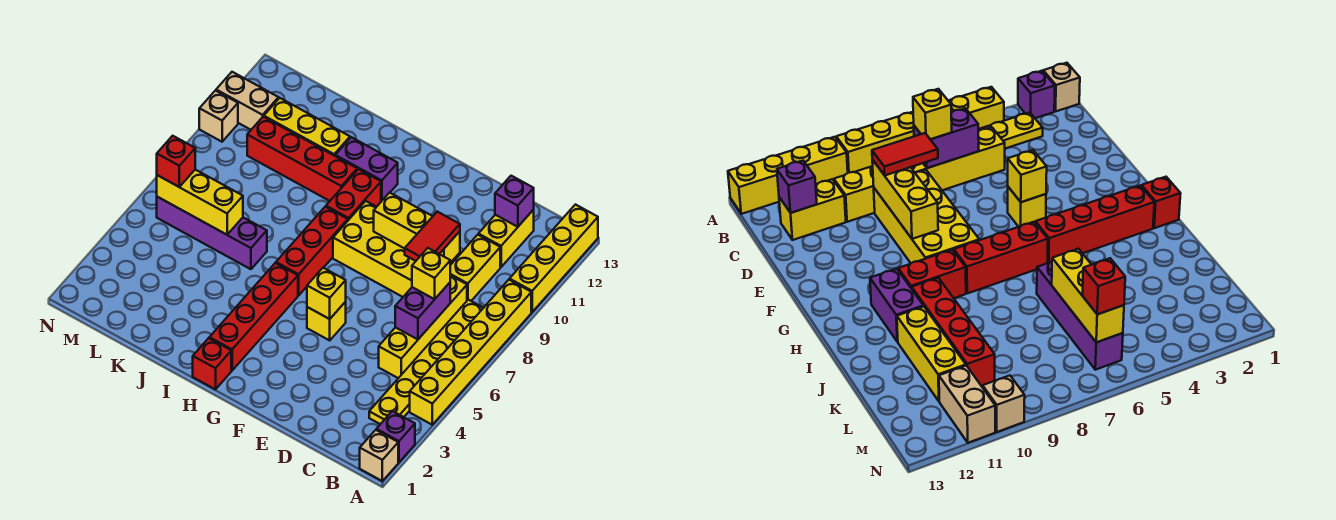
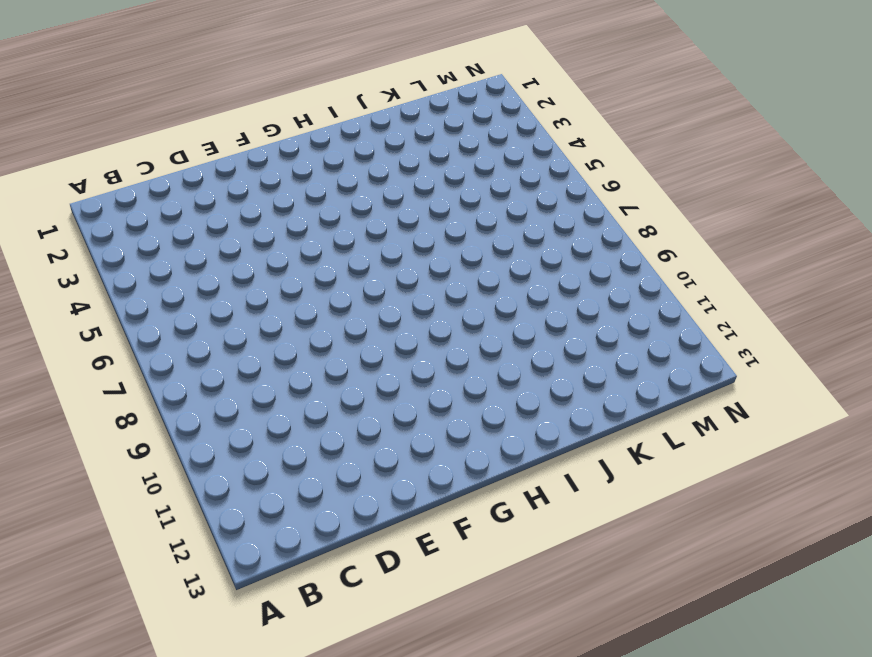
none -> tan 1x1 brick [360,430,398,481]
none -> purple 1x1 brick [376,411,415,462]
none -> yellow 1x6 brick [410,280,531,425]

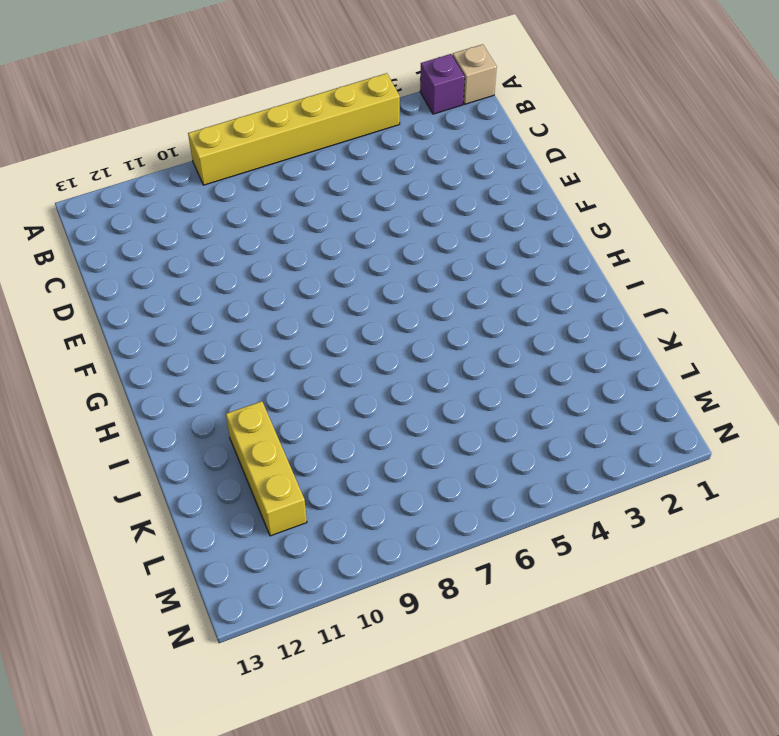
none -> yellow 1x4 brick [510,205,598,312]
none -> yellow 1x6 plate [369,300,483,424]
none -> yellow 1x4 brick [379,275,467,378]

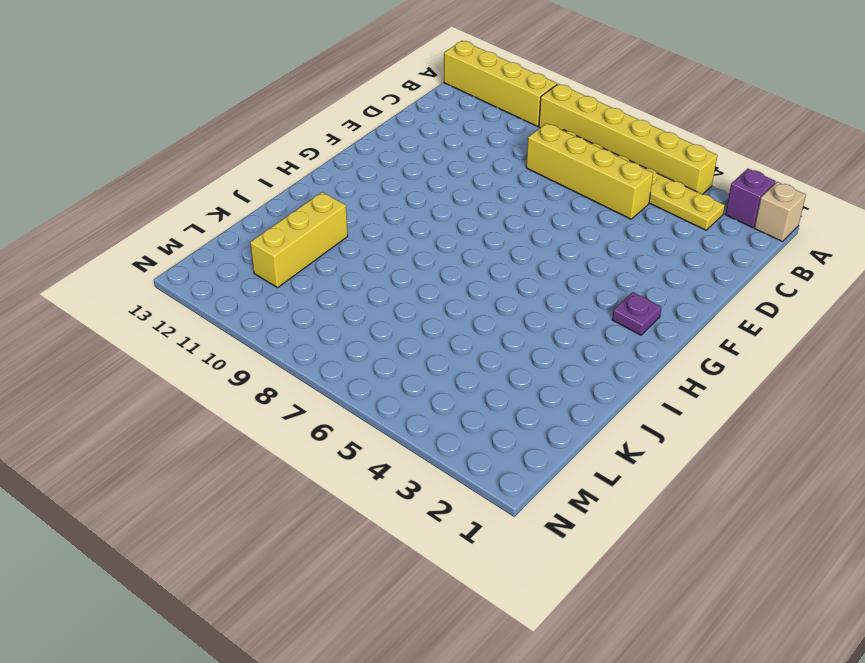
purple 1x1 plate [612,292,662,335] -> none
none -> yellow 1x2 brick [450,235,500,301]
none -> yellow 1x2 brick [478,210,534,267]
none -> yellow 2x4 brick [333,201,460,297]

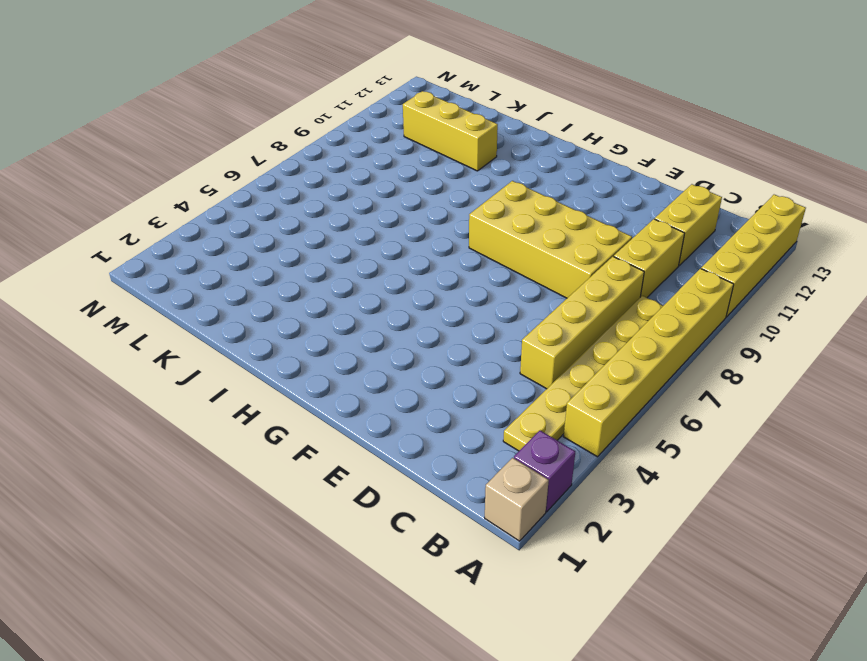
none -> yellow 1x1 brick [307,302,346,340]
none -> red 1x1 brick [193,338,231,389]
none -> red 1x4 brick [209,263,298,370]

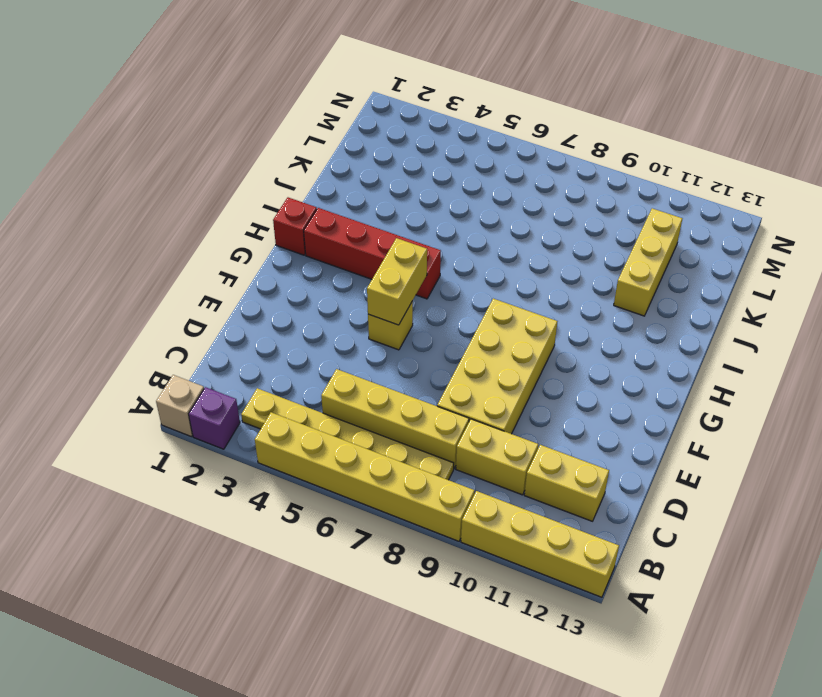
yellow 1x2 brick [367,238,427,325] -> yellow 1x1 brick [307,268,346,319]
none -> red 1x3 brick [276,207,348,295]
none -> red 1x2 brick [326,169,381,220]
none -> purple 1x2 brick [335,137,398,201]

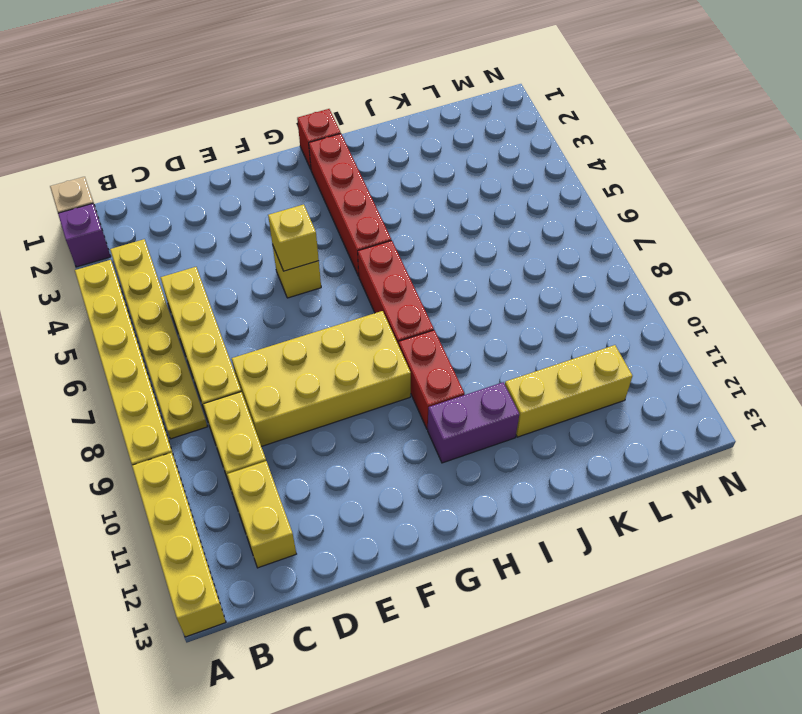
none -> red 1x4 brick [247,117,357,201]
none -> purple 1x4 brick [157,197,267,269]
none -> tan 1x2 brick [216,72,279,130]

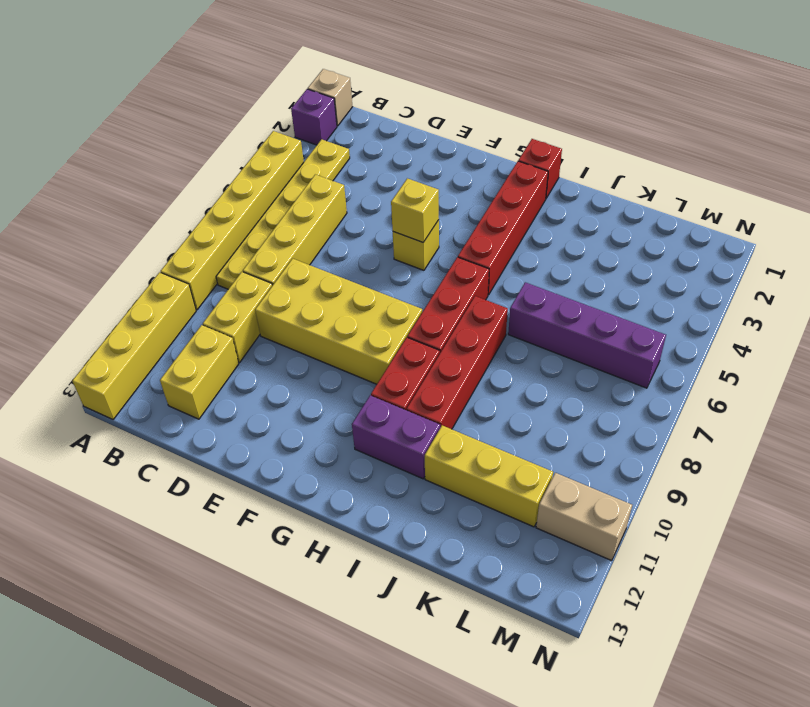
red 1x4 brick [407,296,508,429] -> red 1x4 brick turned to [247,117,357,201]
none -> tan 1x1 brick [199,91,238,142]
none -> purple 1x2 brick [395,283,450,339]
none -> purple 1x1 brick [495,176,534,227]

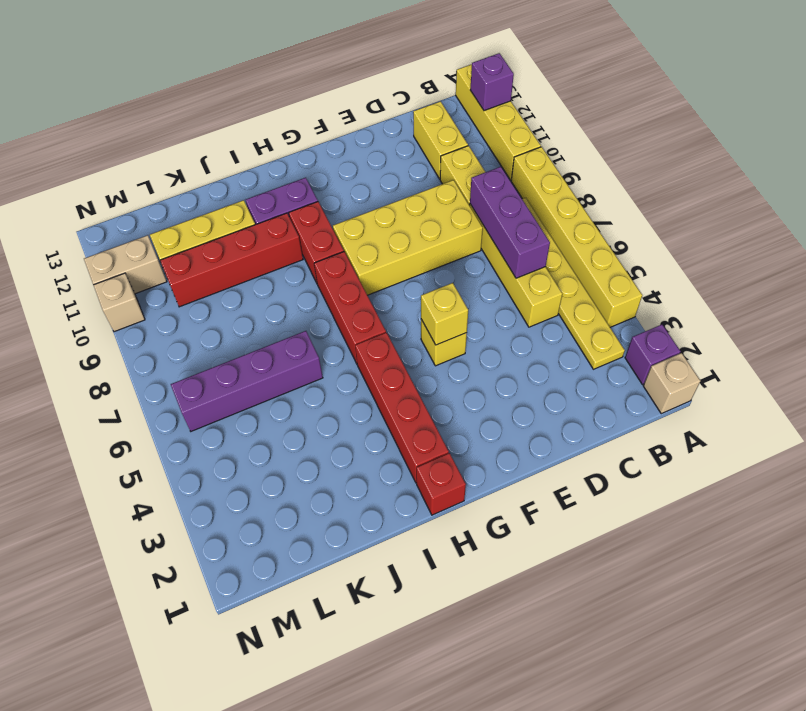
purple 1x1 brick [470,53,514,111] -> purple 1x1 brick moved to [495,176,534,227]
purple 1x3 brick [470,167,550,278] -> purple 1x2 brick [395,283,450,339]
none -> yellow 1x3 brick [374,193,460,263]
none -> yellow 1x3 brick [157,170,243,235]
none -> yellow 1x1 brick [412,248,450,299]

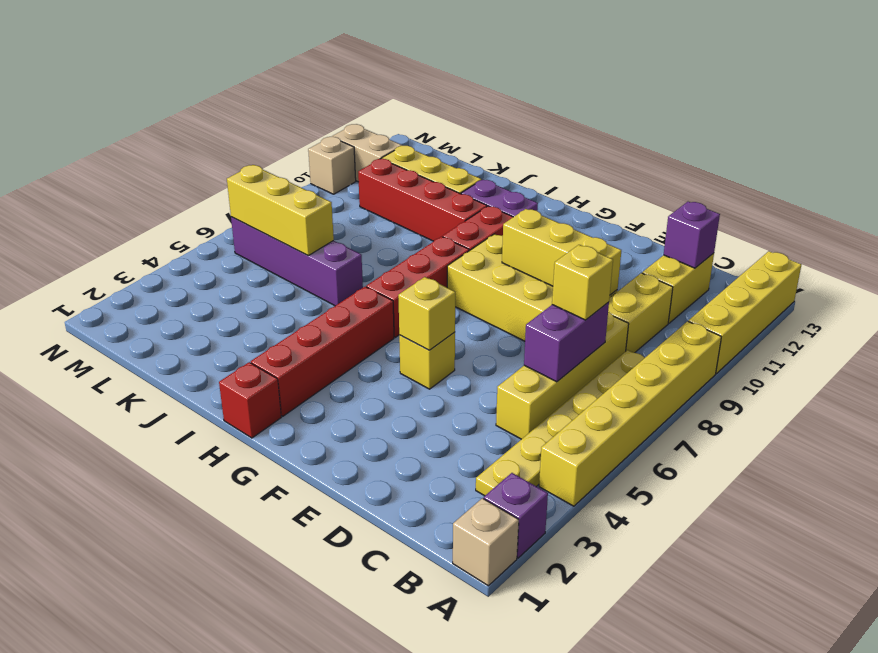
none -> red 1x2 tile [405,212,460,261]
none -> red 1x1 brick [157,136,195,187]

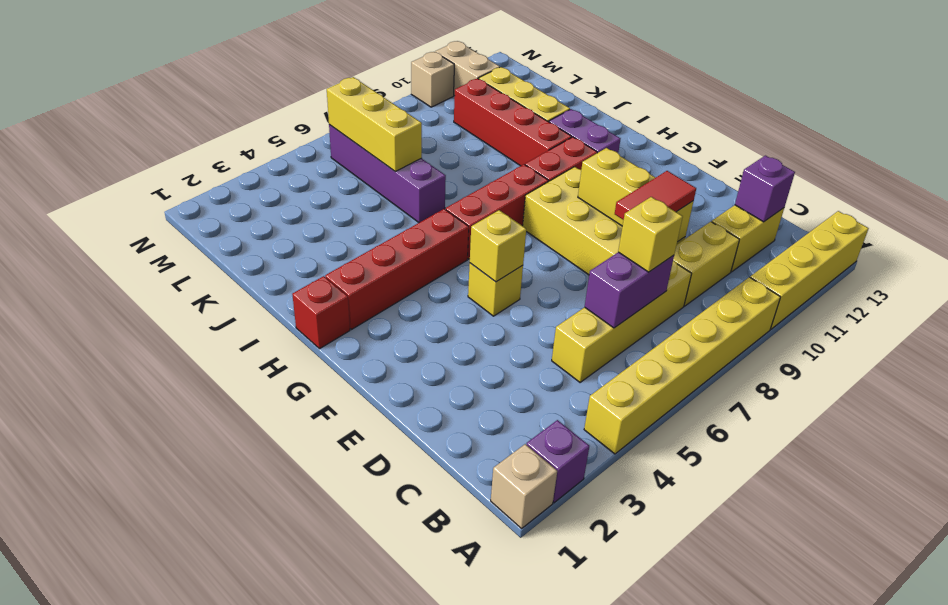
none -> yellow 1x6 plate [369,300,483,424]
none -> red 1x1 brick [157,136,195,187]

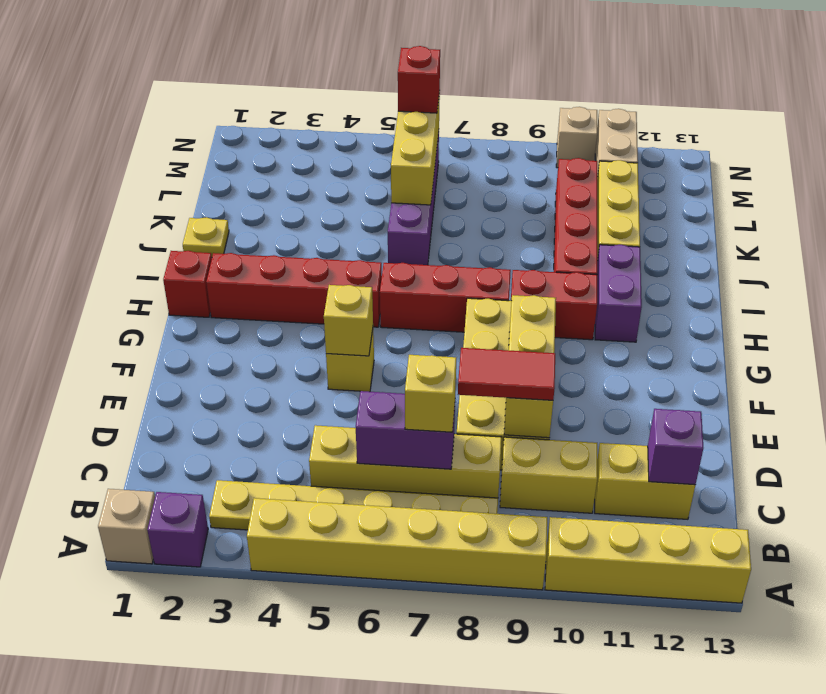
yellow 1x1 plate [183,217,229,256] -> none

